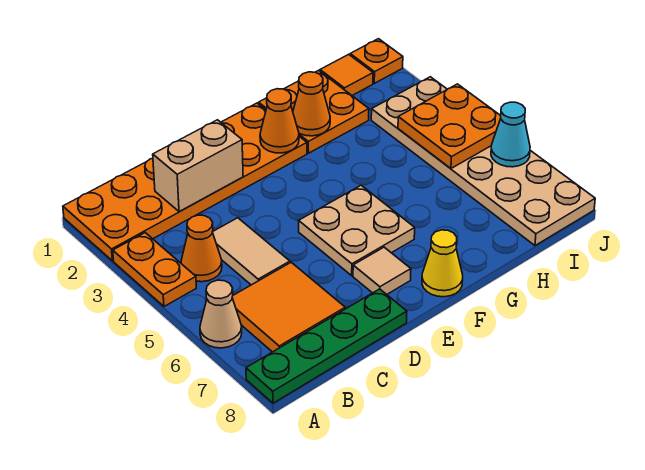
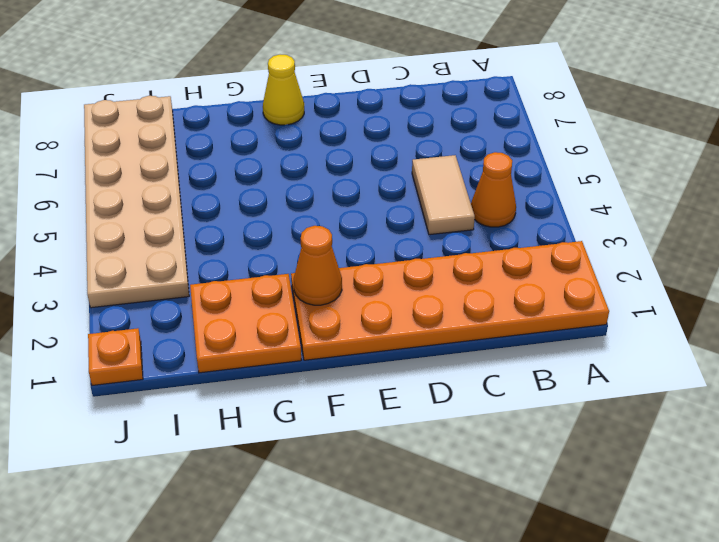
none -> orange 1x2 plate [113,233,196,306]
none -> tan 1x1 cone [200,280,242,348]
none -> green 1x4 plate [246,289,407,403]

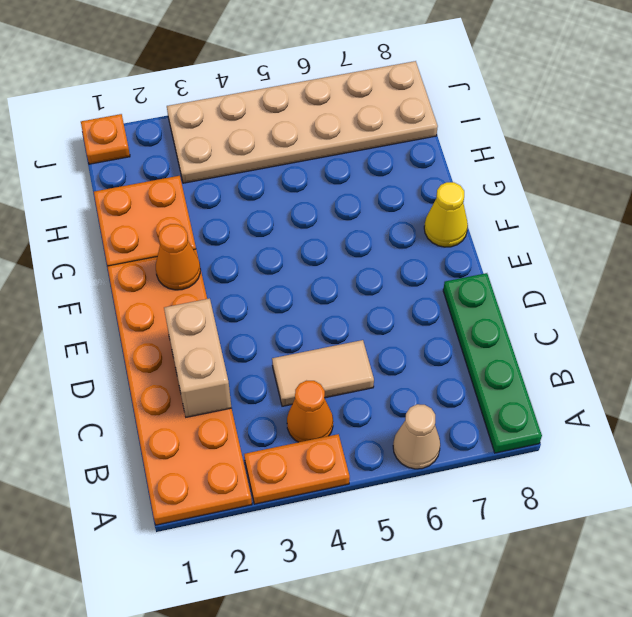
none -> orange 2x2 tile [232,262,345,352]
none -> tan 2x2 plate [299,185,415,276]
none -> tan 1x1 tile [353,247,411,294]

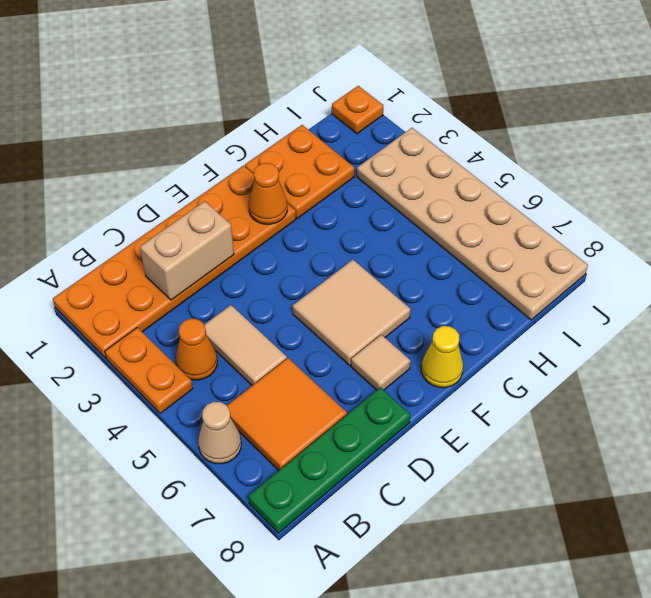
tan 2x2 tile [293,260,410,366] -> tan 2x2 plate [299,185,415,276]
none -> orange 1x1 tile [320,54,373,95]
none -> orange 1x1 cone [293,72,330,136]
none -> orange 2x2 plate [398,84,501,169]

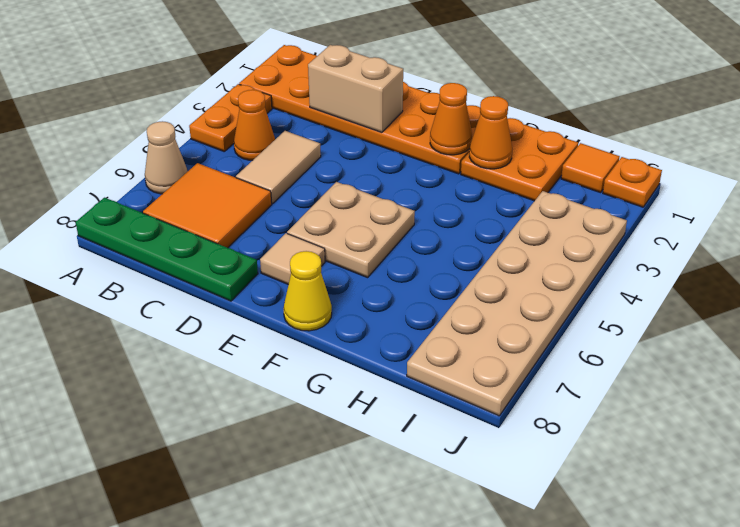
none -> orange 2x2 plate [398,84,501,169]
none -> cyan 1x1 cone [491,102,530,167]

